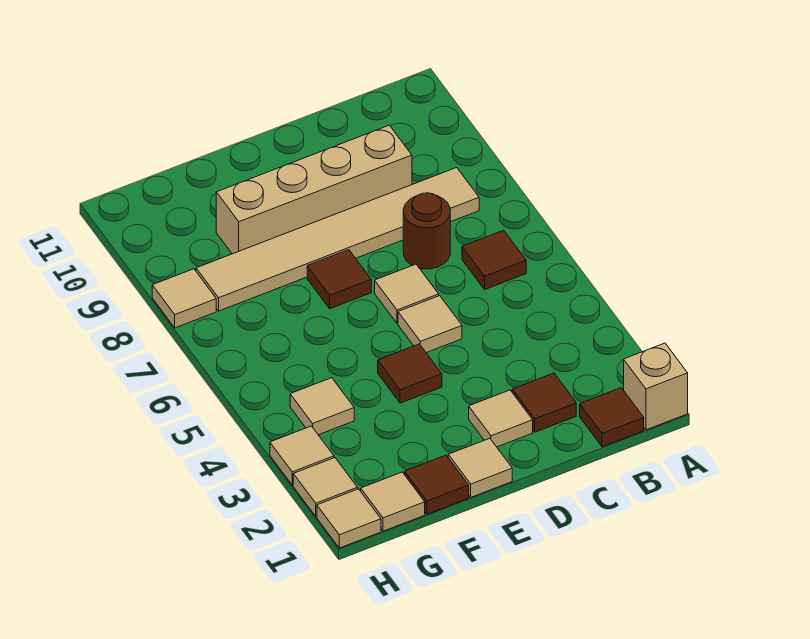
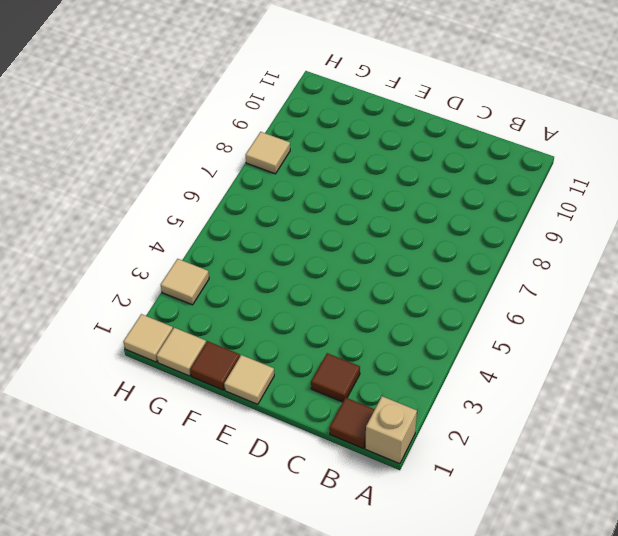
none -> brown 1x1 tile [462,230,526,289]
none -> tan 1x6 tile [196,168,479,311]
none -> brown 1x1 round brick [403,193,450,269]

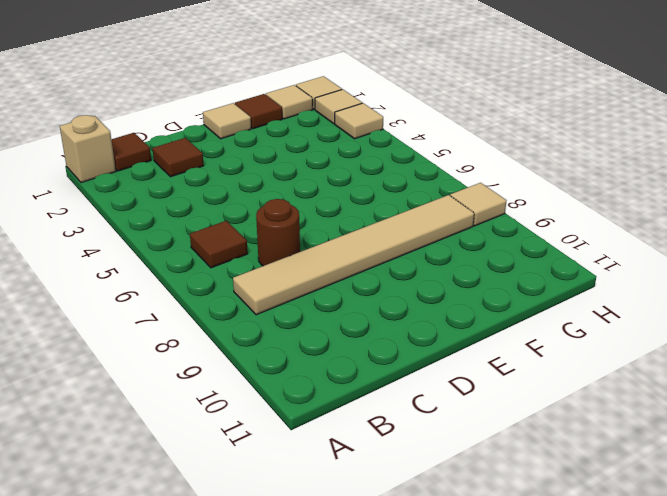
none -> tan 1x4 brick [216,125,412,254]
none -> tan 1x1 tile [469,390,533,447]
none -> tan 1x1 tile [398,296,462,353]

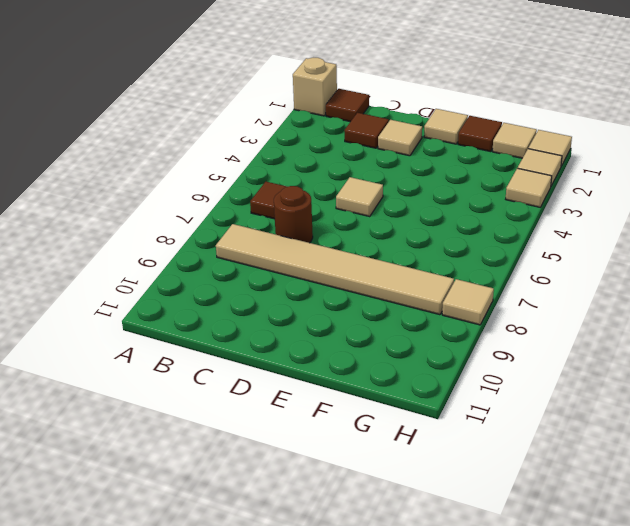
none -> tan 1x4 brick [216,125,412,254]
none -> tan 1x1 tile [375,264,439,323]
none -> brown 1x1 tile [378,344,442,403]

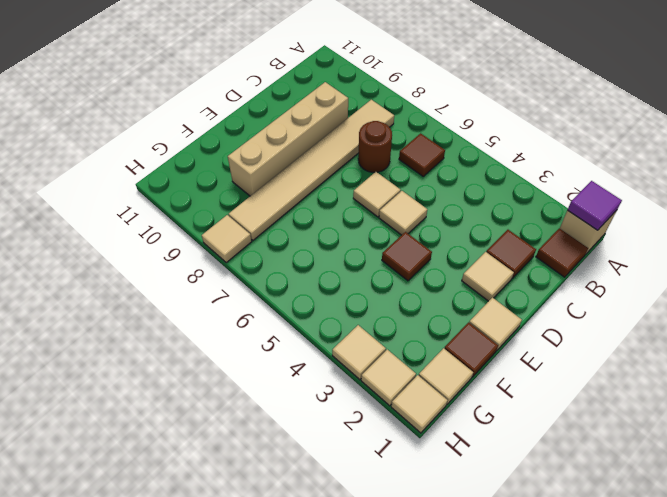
purple 1x1 tile [568,181,622,230] -> none
none -> brown 1x1 tile [307,250,371,309]
none -> tan 1x1 tile [290,378,354,435]

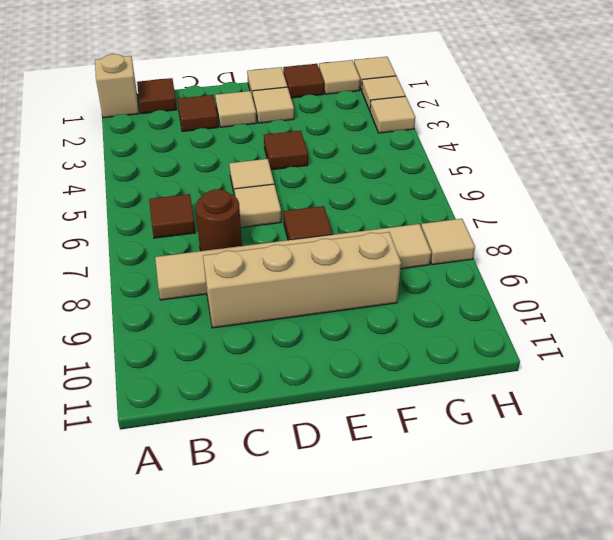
tan 1x1 tile [253,87,294,123] -> tan 1x1 tile moved to [290,378,354,435]

